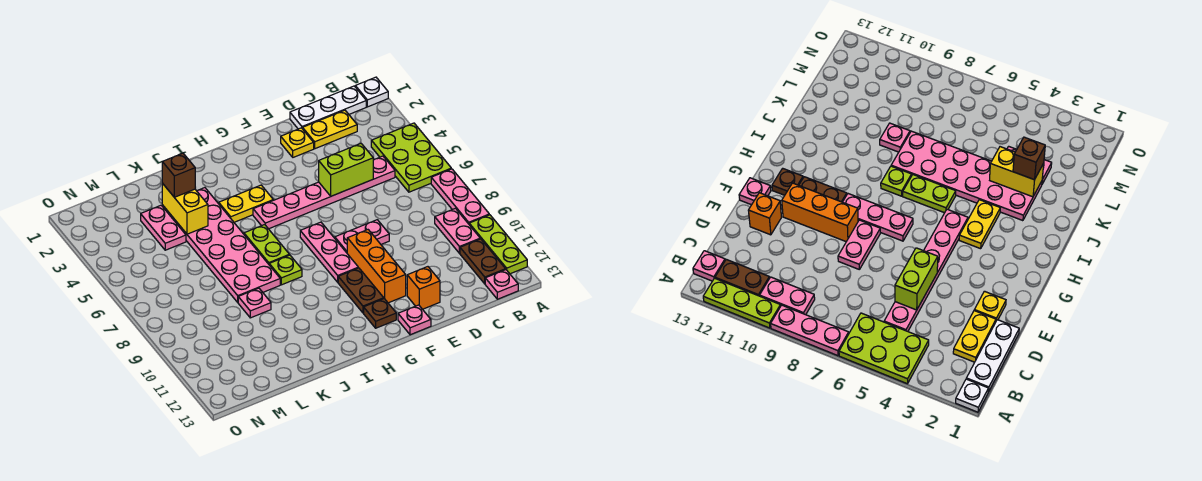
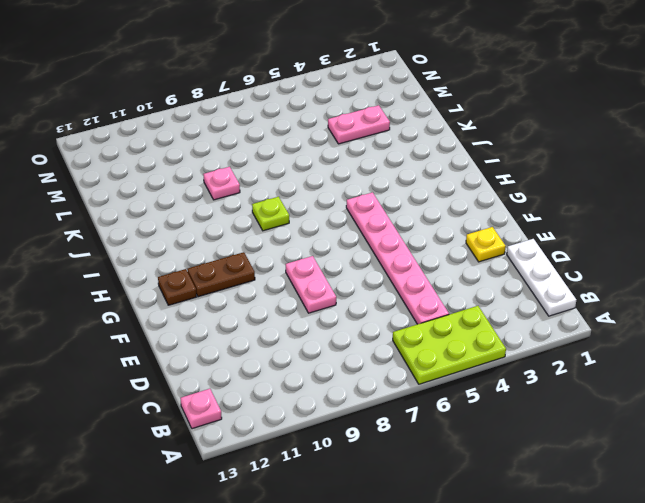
none -> white 1x1 plate [355,77,388,107]
none -> pink 1x3 plate [431,169,489,224]
none -> lime 1x3 plate [469,215,527,274]

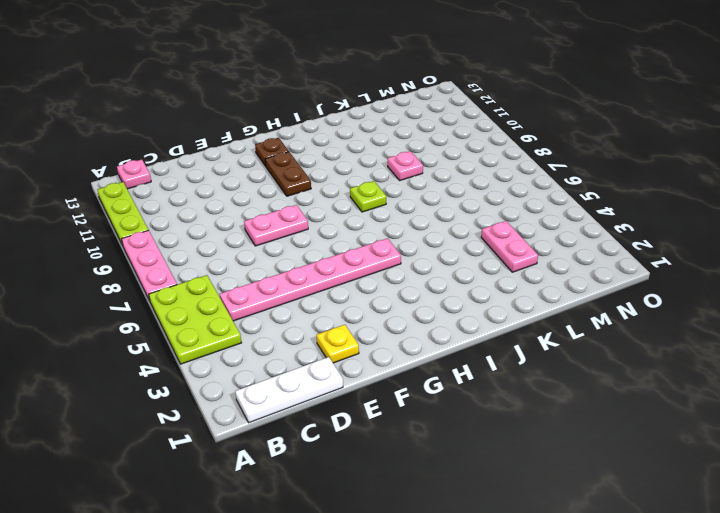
none -> white 1x1 plate [355,77,388,107]
none -> pink 1x2 plate [435,208,480,253]
none -> brown 1x2 plate [460,239,506,284]

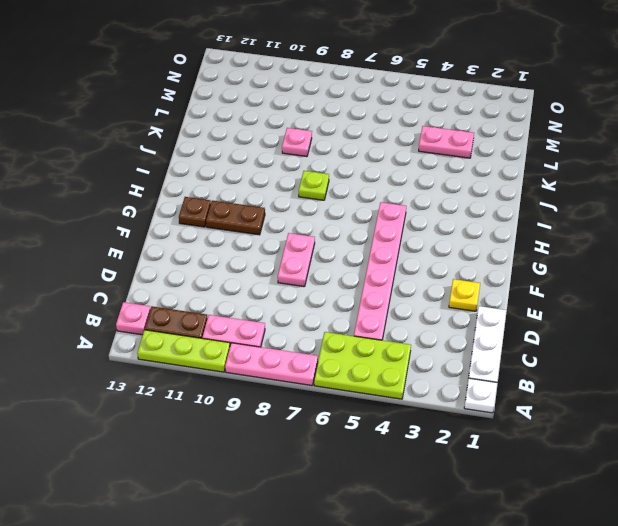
none -> yellow 1x2 plate [303,110,357,149]
none -> orange 1x1 brick [407,267,440,309]
none -> orange 1x3 brick [347,230,406,303]

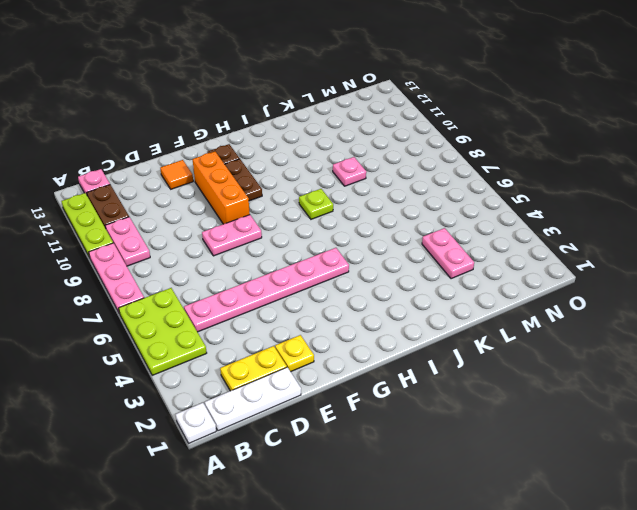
orange 1x1 tile [160,160,193,189] -> orange 1x1 brick [407,267,440,309]
none -> pink 1x1 plate [398,305,431,335]
none -> pink 1x3 plate [300,222,358,282]
none -> yellow 1x2 plate [219,185,273,222]

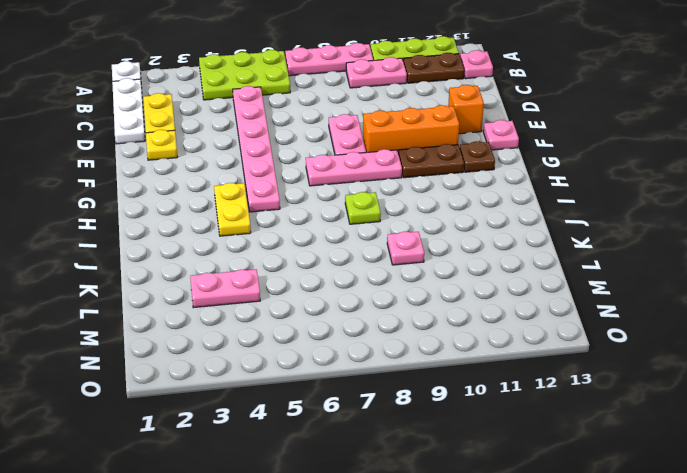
none -> lime 1x2 plate [244,225,289,264]
none -> pink 2x6 plate [162,188,280,302]
none -> lime 1x2 brick [319,144,373,196]

